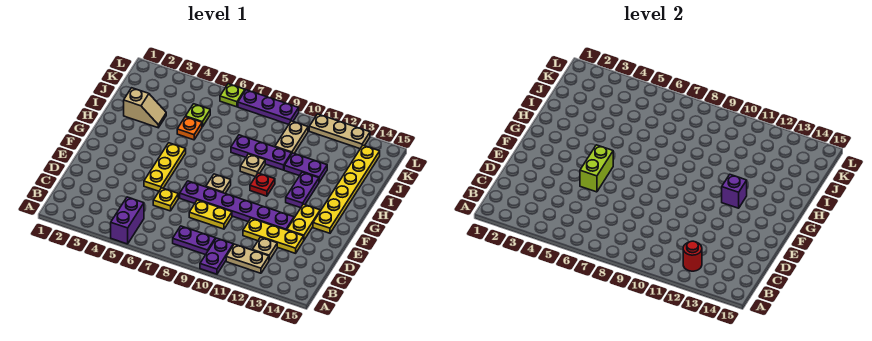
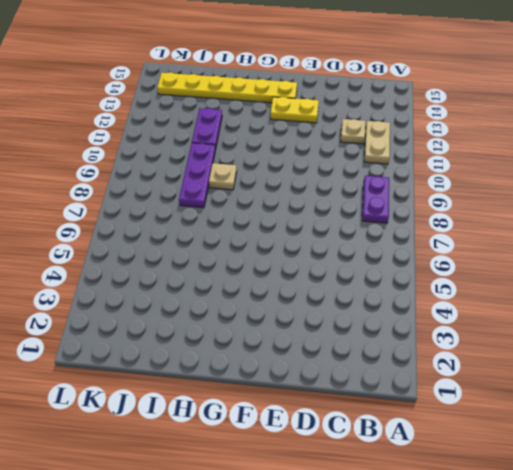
none -> purple 1x2 brick [111,197,144,244]
none -> purple 1x2 plate [200,238,233,274]
none -> yellow 1x1 plate [153,188,178,211]

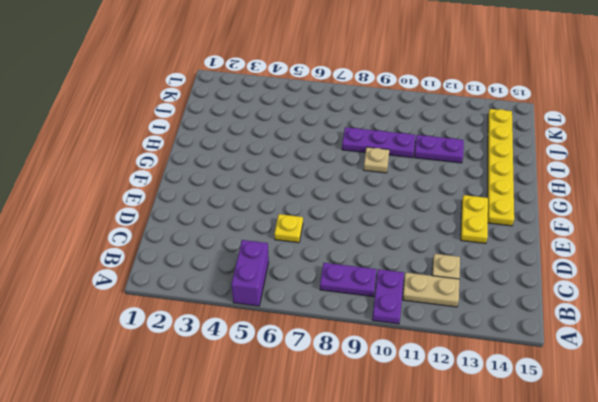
none -> yellow 1x2 plate [189,200,232,229]
none -> yellow 1x3 plate [243,218,304,253]
none -> yellow 1x3 plate [144,143,186,191]

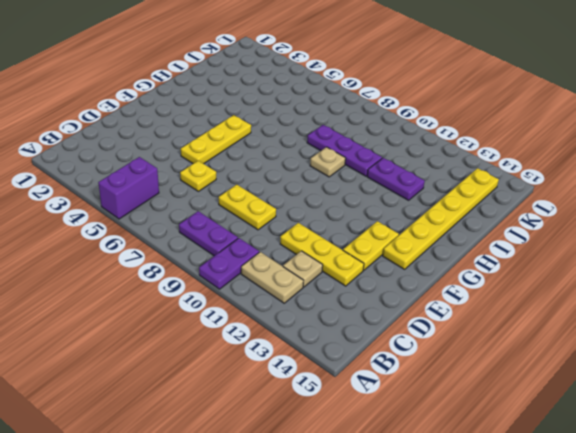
none -> purple 1x6 plate [180,181,294,230]
none -> tan 1x1 plate [206,174,231,193]
none -> red 1x1 plate [250,173,275,196]

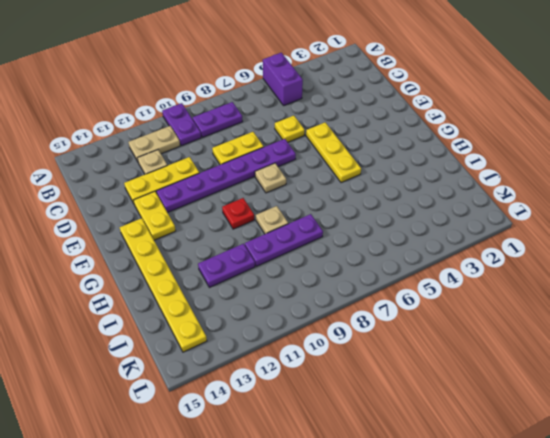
none -> purple 1x2 plate [286,172,319,208]
none -> tan 1x2 slope [124,88,166,128]
none -> orange 1x1 plate [177,117,202,140]

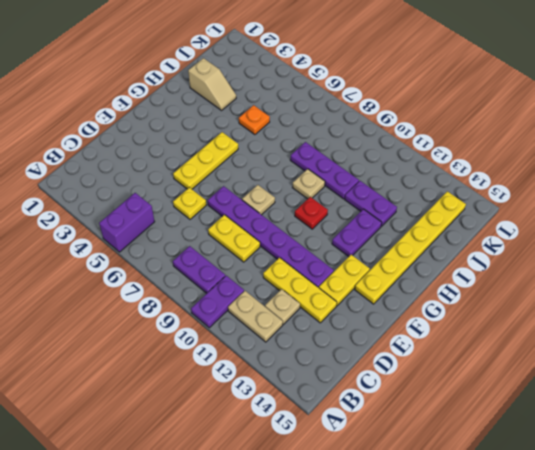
none -> lime 1x1 plate [186,104,210,127]
none -> tan 1x2 plate [275,121,308,153]
none -> lime 1x1 plate [220,84,245,107]

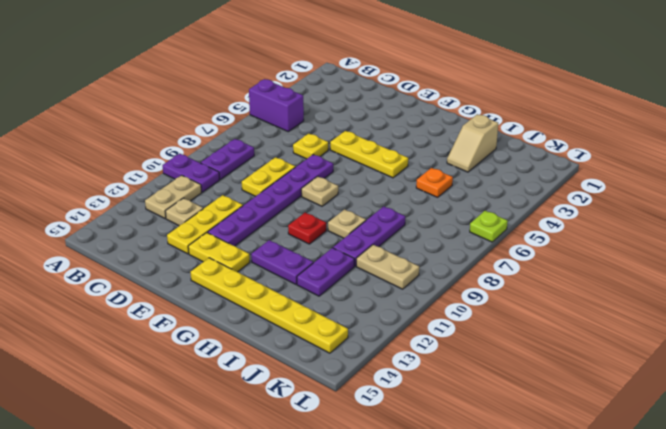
none -> lime 1x1 plate [186,104,210,127]
none -> purple 1x3 plate [238,90,299,124]
none -> tan 1x3 plate [309,114,370,149]

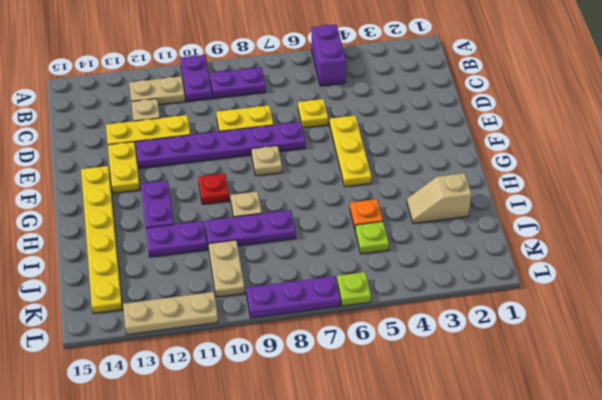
none -> red 1x1 round brick [683,241,702,271]
none -> lime 1x2 brick [580,145,613,192]
none -> purple 1x1 brick [722,175,747,208]

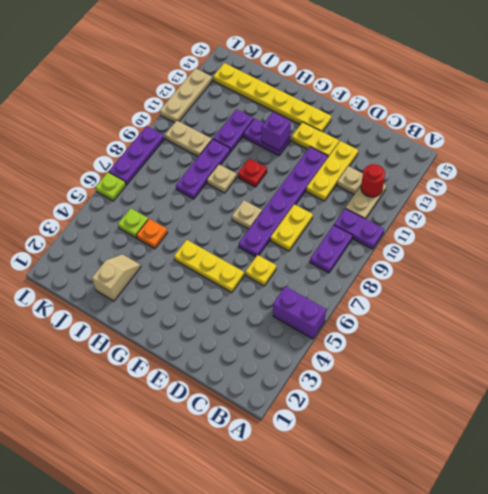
none -> lime 1x2 brick [580,145,613,192]

